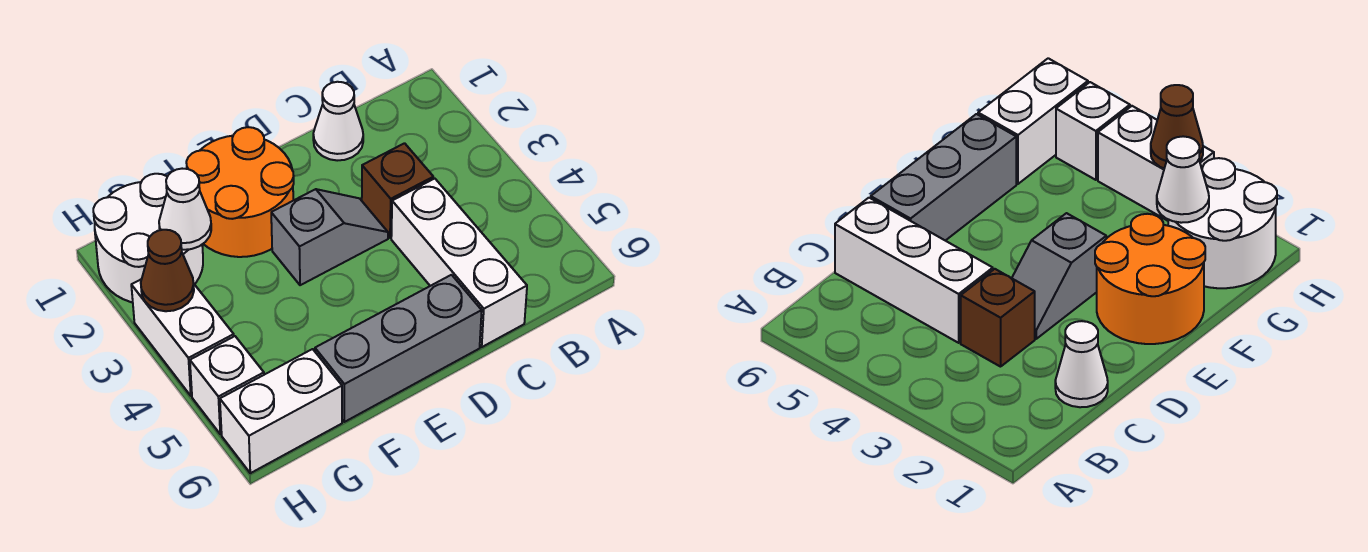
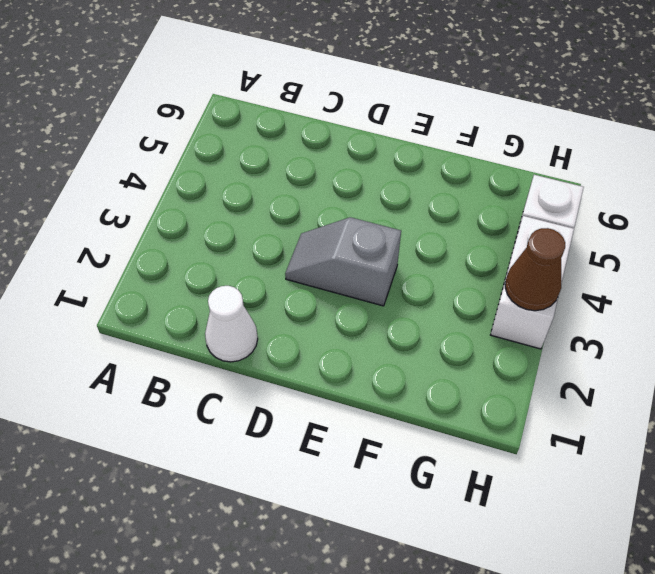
none -> brown 1x1 brick [362,143,433,238]
none -> white 1x3 brick [391,179,527,347]
none -> grey 1x3 brick [315,275,482,422]

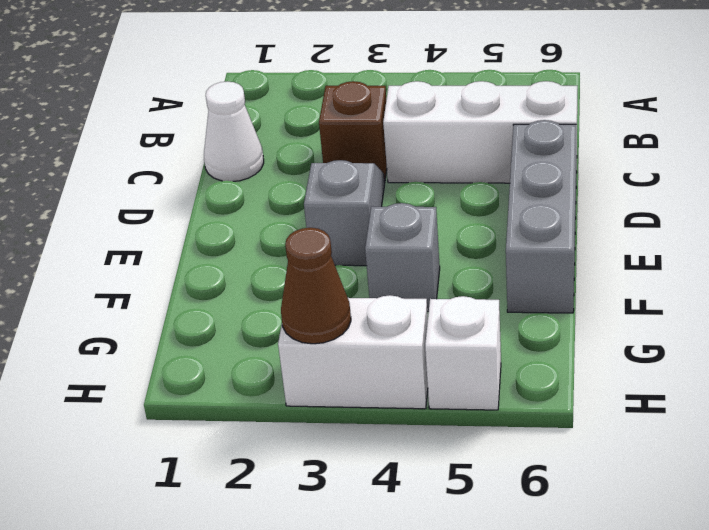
grey 1x1 brick [365,203,440,311] -> none
none -> orange 2x2 round brick [186,127,294,257]
none -> white 2x2 round brick [93,174,203,302]
none -> white 1x2 brick [220,349,342,473]

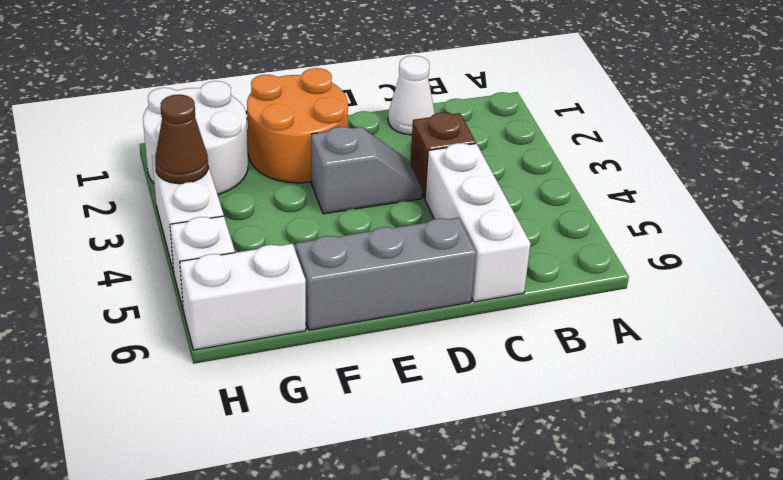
none -> white 1x1 cone [159,169,211,250]

